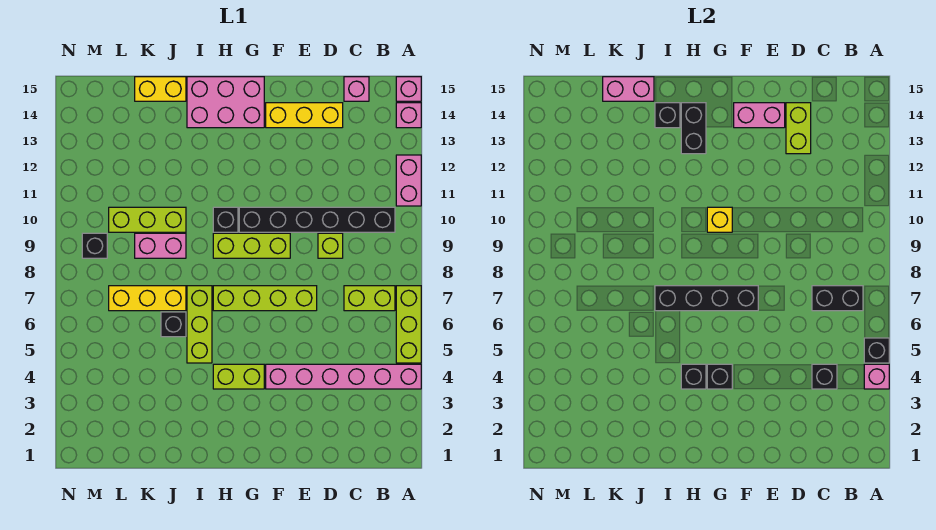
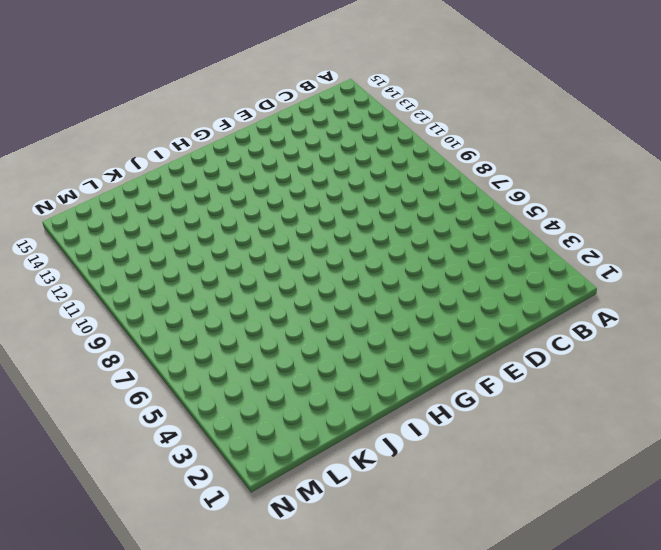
none -> pink 1x6 brick [266,364,421,389]
none -> lime 1x3 brick [396,286,421,363]
none -> pink 1x2 brick [396,155,421,206]
none -> pink 1x1 brick [396,103,421,128]

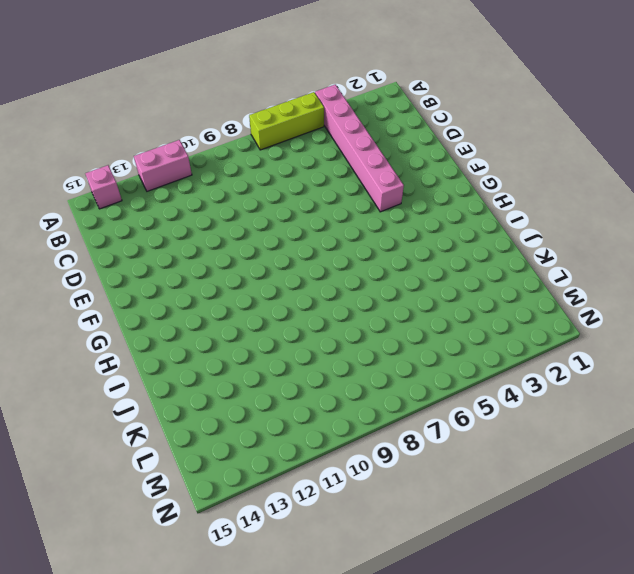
none -> pink 1x1 brick [396,77,421,101]
none -> lime 1x2 brick [344,286,395,311]
none -> black 1x6 brick [239,207,395,232]
none -> pink 1x1 brick [344,77,369,101]

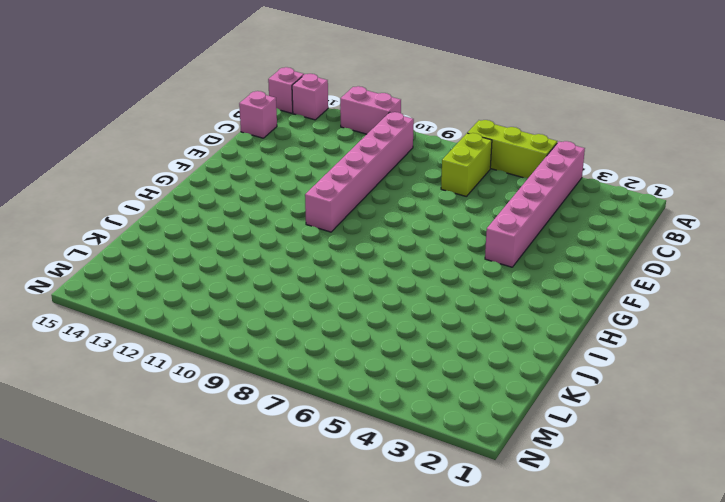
pink 1x6 brick [305,112,414,232] -> black 1x6 brick [239,207,395,232]
none -> lime 1x1 brick [318,233,343,258]
none -> yellow 1x3 brick [266,103,343,128]
none -> lime 1x4 brick [213,286,317,311]
none -> lime 1x3 brick [213,233,290,258]

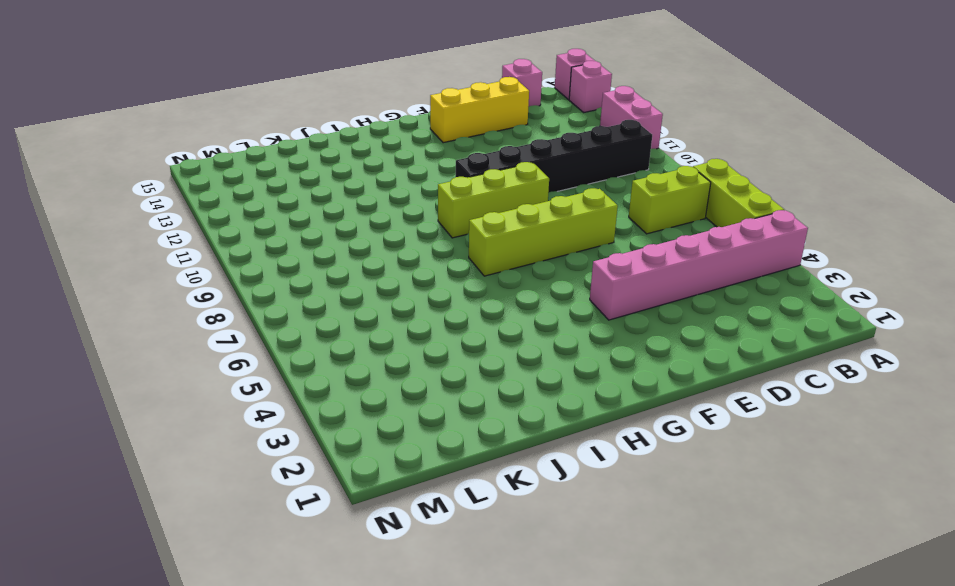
none -> lime 1x1 brick [318,233,343,258]
none -> lime 1x2 brick [213,364,264,389]
none -> pink 2x3 brick [187,77,264,128]
none -> black 1x1 brick [213,207,238,232]

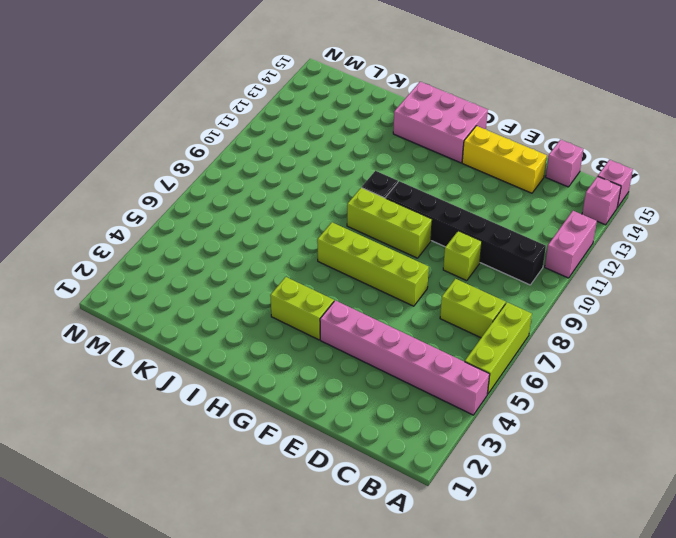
none -> lime 1x3 brick [187,286,212,363]
none -> black 1x1 brick [161,312,186,337]
none -> yellow 1x3 brick [109,286,186,311]
none -> pink 1x2 brick [135,233,186,258]

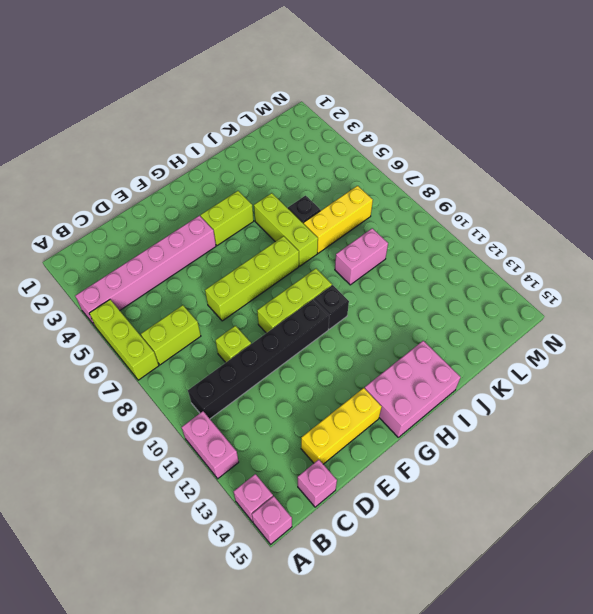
none -> lime 1x3 brick [109,207,186,232]
none -> yellow 1x2 brick [135,77,186,101]
none -> black 1x1 brick [82,233,107,258]
none -> pink 1x1 brick [864,364,889,389]

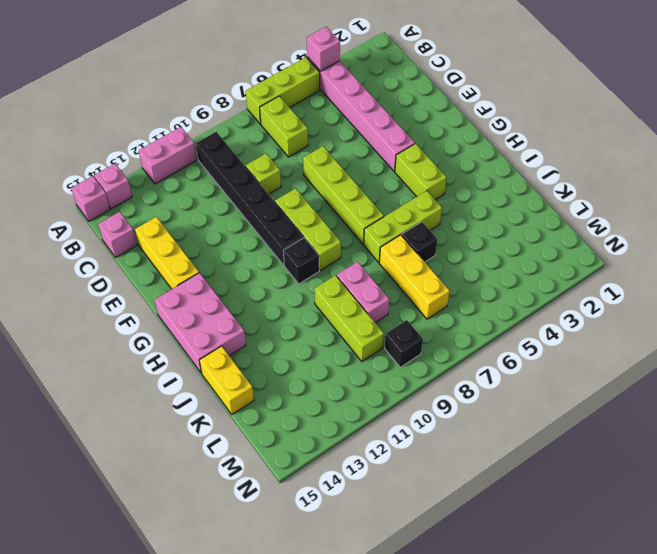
none -> black 1x1 brick [864,338,889,363]
none -> black 1x2 brick [812,286,863,311]
none -> black 1x1 brick [812,364,837,389]
none -> lime 1x2 brick [786,103,811,154]

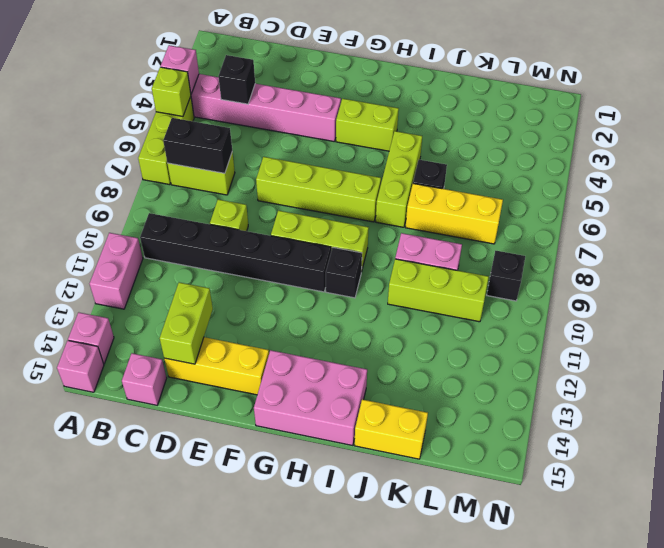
lime 1x1 brick [152,67,191,116] -> black 1x1 brick [864,338,889,363]
none -> pink 1x2 brick [734,103,785,128]
none -> black 1x4 brick [655,286,758,311]
none -> black 1x1 brick [707,364,732,389]
none -> yellow 1x1 brick [707,207,732,232]

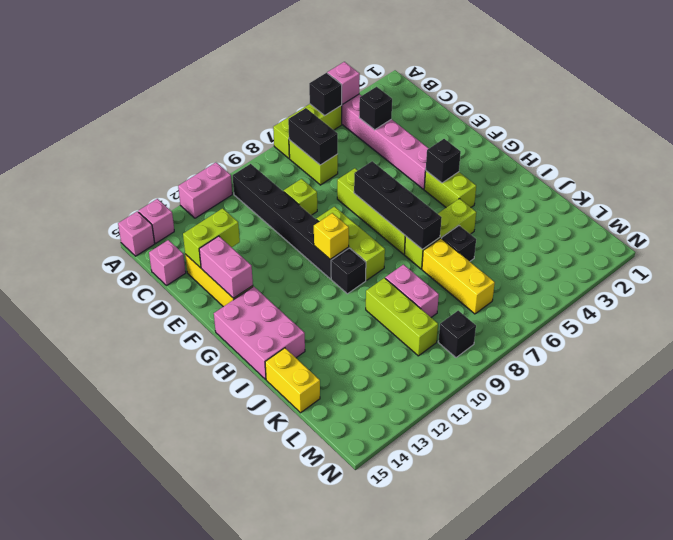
none -> black 1x1 brick [681,364,706,389]
none -> black 1x2 brick [681,103,706,154]
none -> black 1x1 brick [655,103,680,128]
none -> pink 1x2 brick [603,77,654,101]

